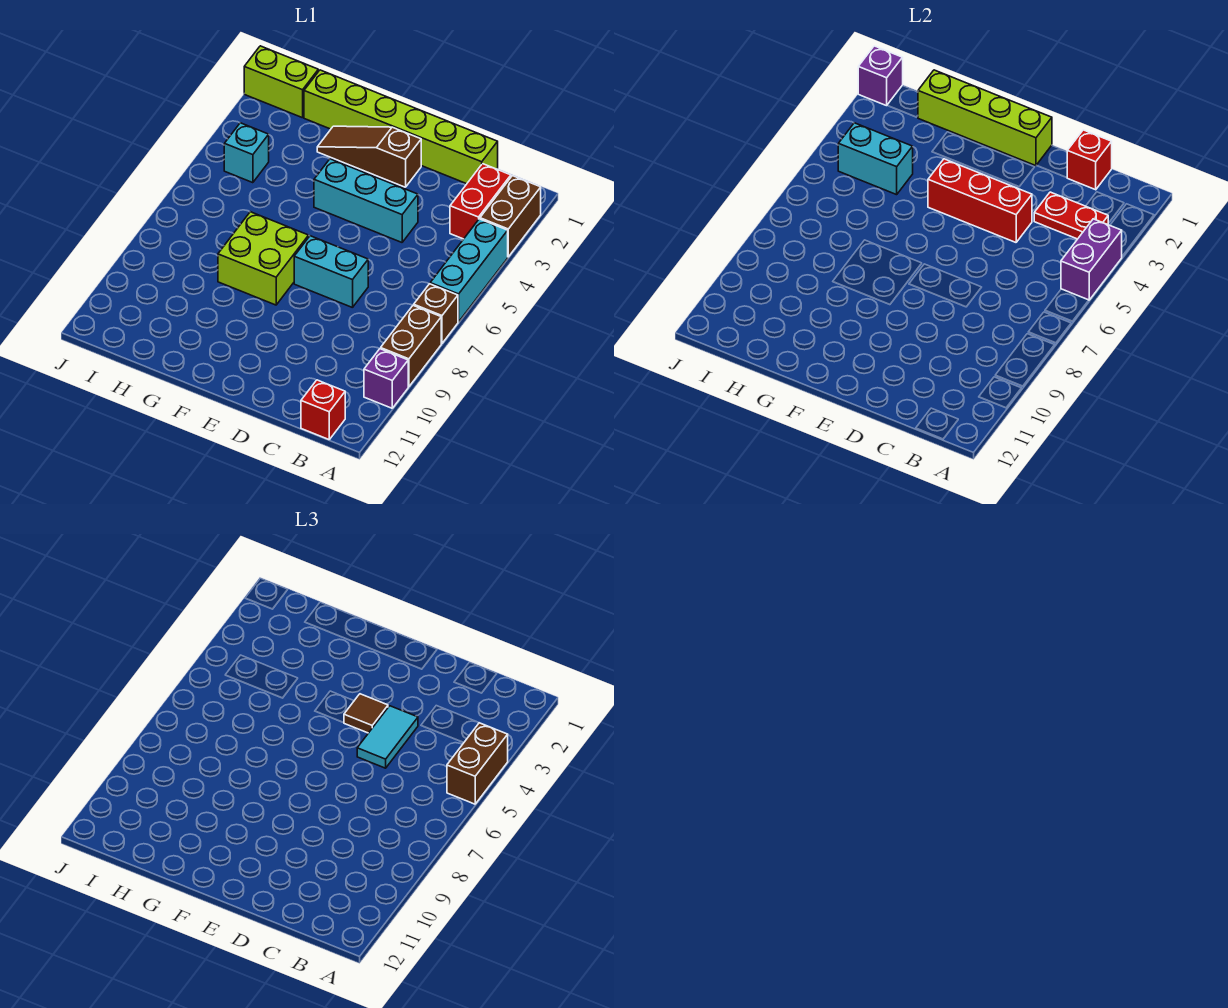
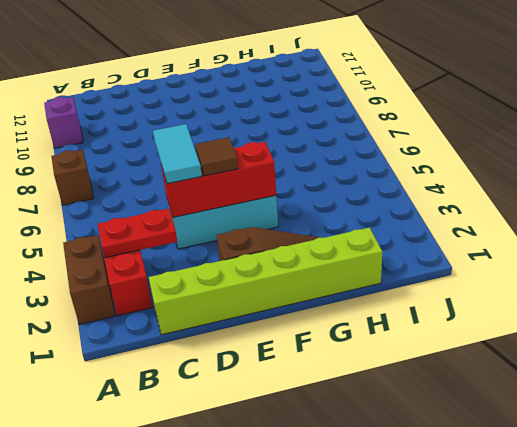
none -> cyan 1x3 brick [430,219,508,322]
none -> brown 1x2 brick [381,305,441,387]
none -> red 1x1 brick [301,380,345,439]

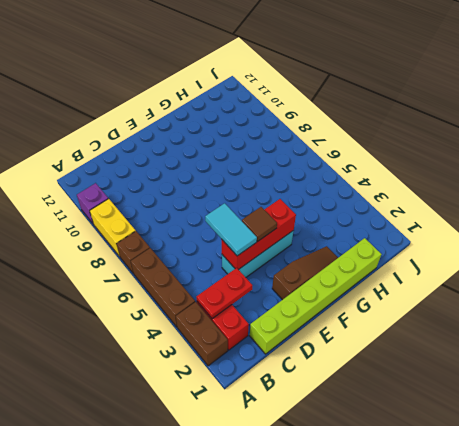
brown 1x3 brick [131,248,195,327] -> cyan 1x3 brick [430,219,508,322]
yellow 1x2 brick [90,199,136,257] -> brown 1x2 brick [381,305,441,387]
none -> red 1x1 brick [301,380,345,439]
none -> cyan 1x2 brick [294,236,368,308]
none -> lime 2x2 brick [218,212,309,305]

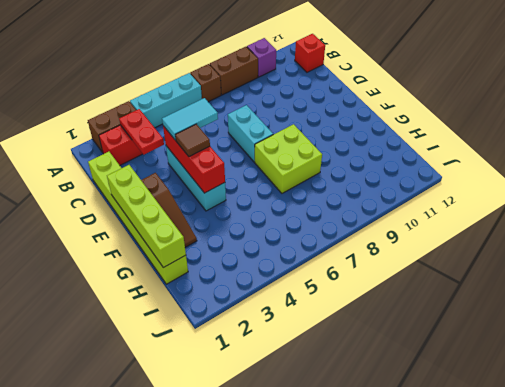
none -> lime 1x2 brick [244,46,318,118]
none -> cyan 1x1 brick [224,123,269,183]
none -> purple 1x2 brick [1061,219,1122,300]

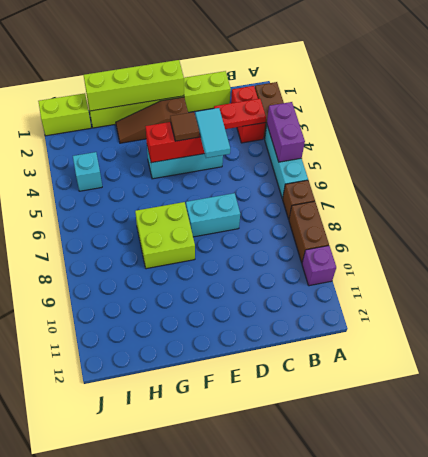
none -> red 1x1 brick [301,380,345,439]
none -> red 1x1 brick [1067,130,1112,190]
none -> cyan 1x2 brick [838,123,913,195]

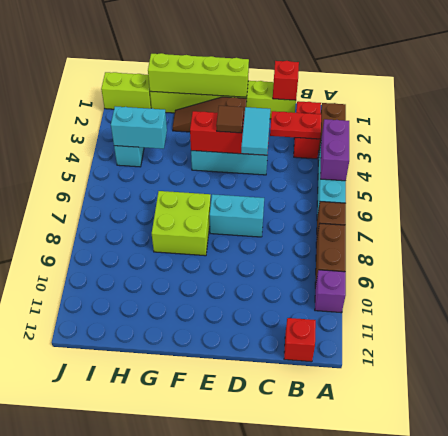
none -> purple 1x1 brick [858,46,903,106]
none -> brown 1x2 brick [447,723,508,804]

